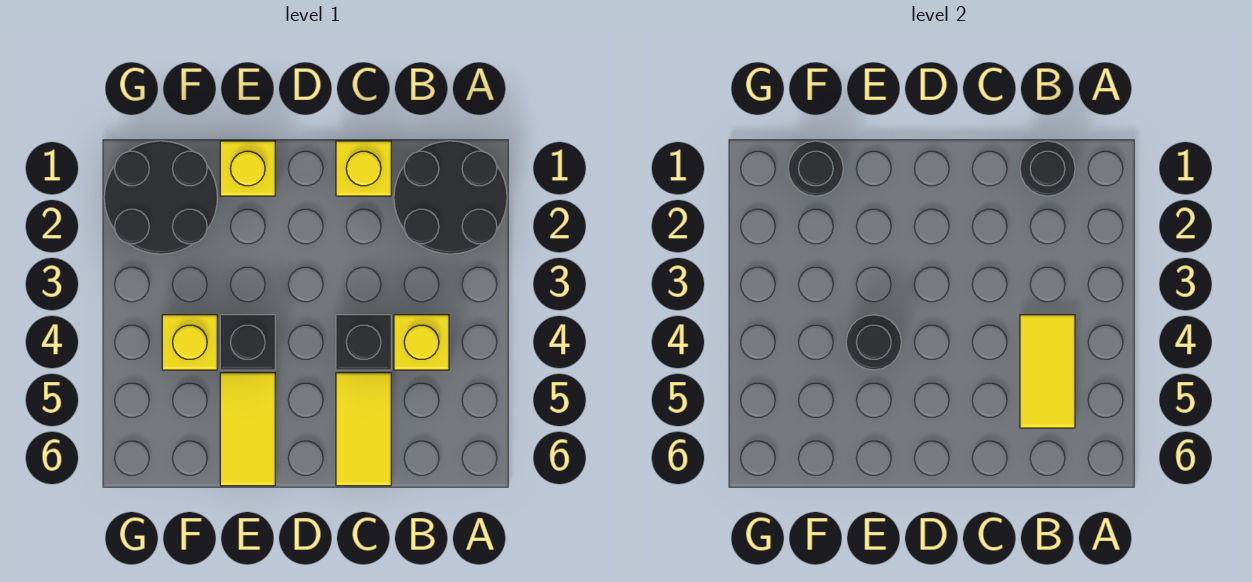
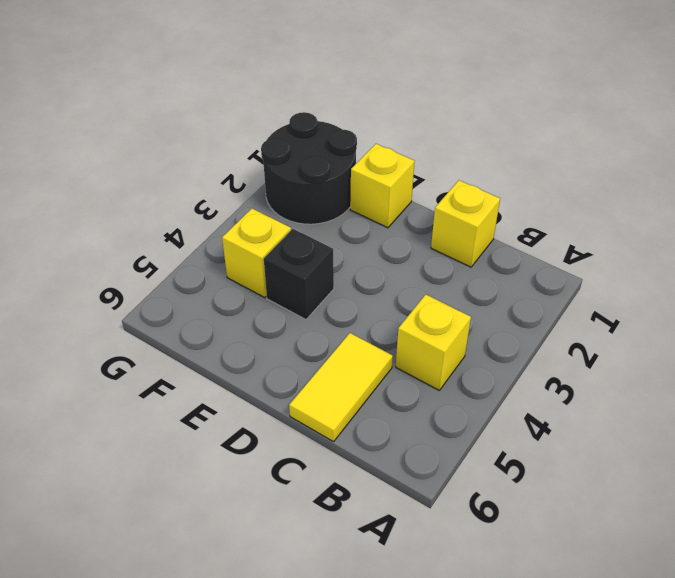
none -> black 2x2 round brick [394,141,507,254]
none -> black 1x1 brick [336,315,391,370]
none -> yellow 1x2 tile [220,373,275,486]

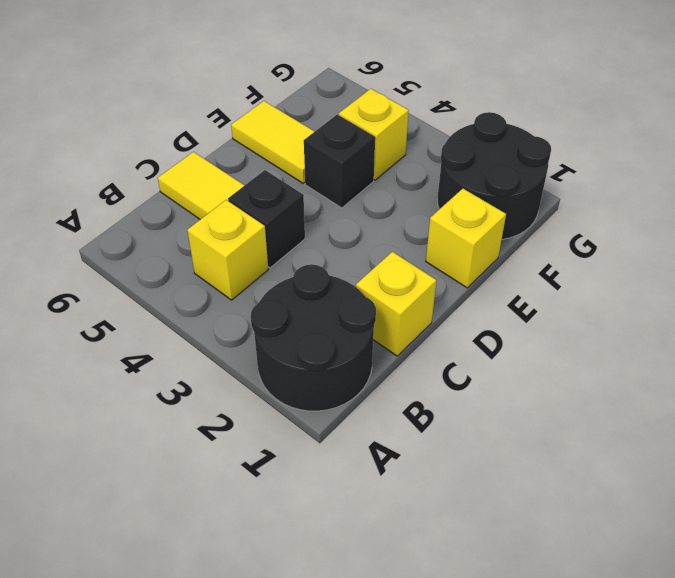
none -> black 1x1 round brick [1020,141,1075,196]
none -> yellow 1x2 tile [1020,315,1075,428]
none -> black 1x1 round brick [846,315,901,370]

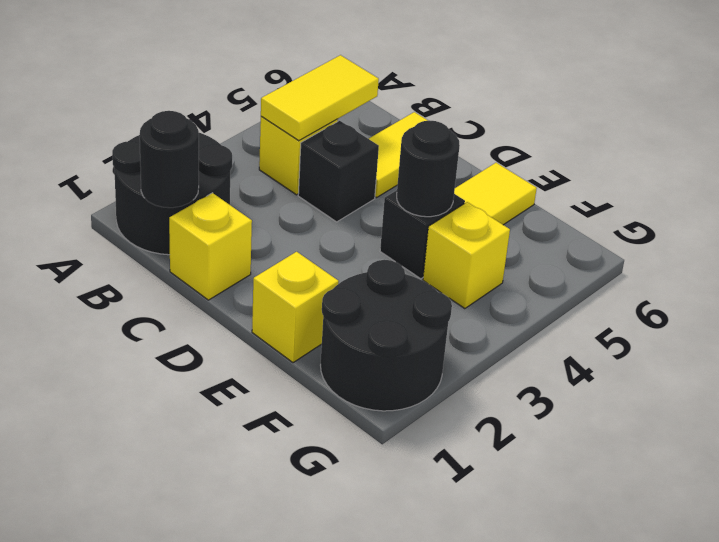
none -> black 1x1 round brick [788,141,843,196]

